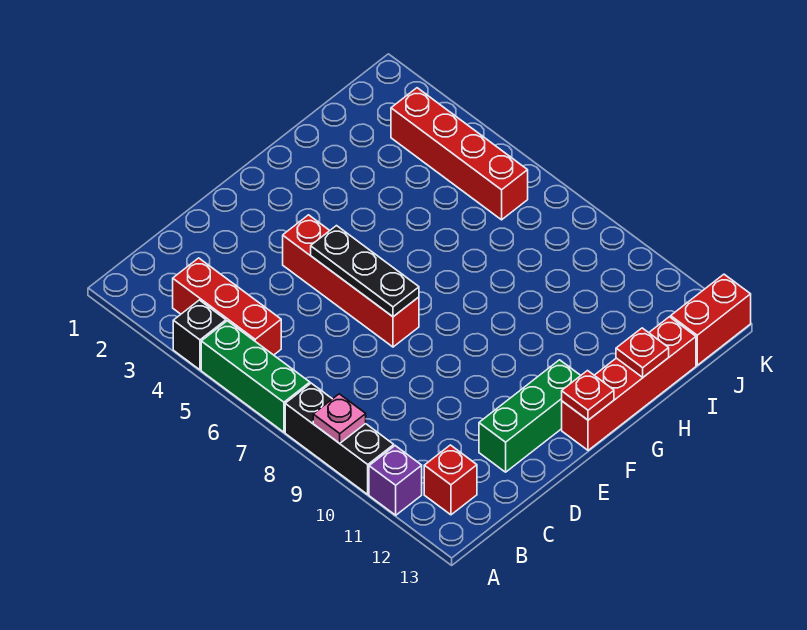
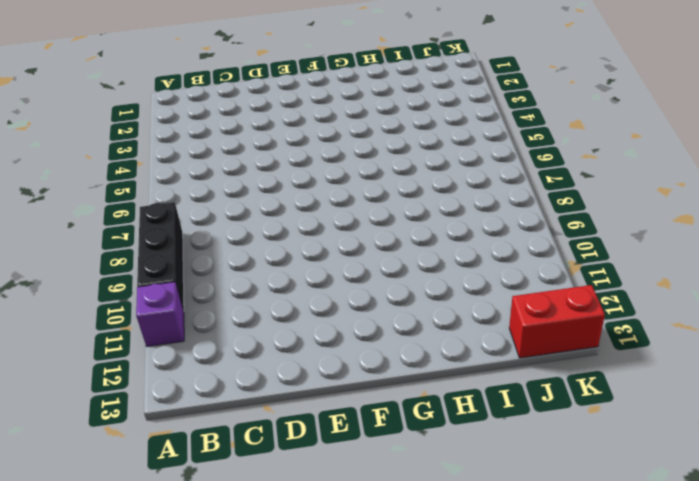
none -> black 1x1 brick [173,300,226,370]
none -> green 1x3 brick [201,321,310,432]
none -> red 1x3 brick [173,258,281,355]

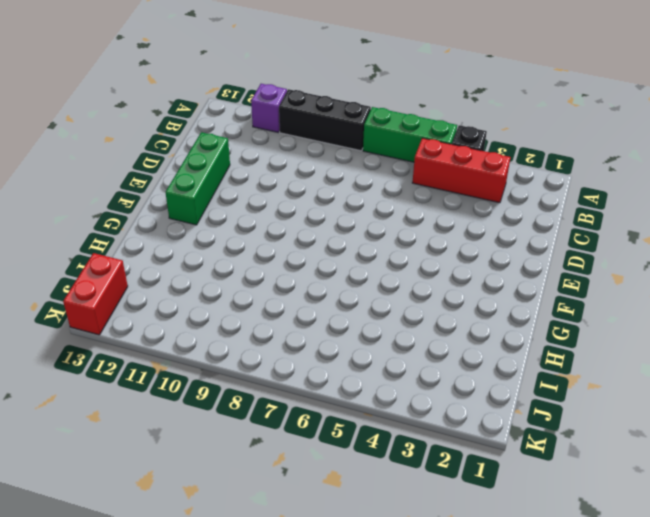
none -> red 1x1 brick [424,445,477,515]
none -> red 1x4 brick [283,215,419,347]
none -> red 1x4 brick [562,317,696,450]

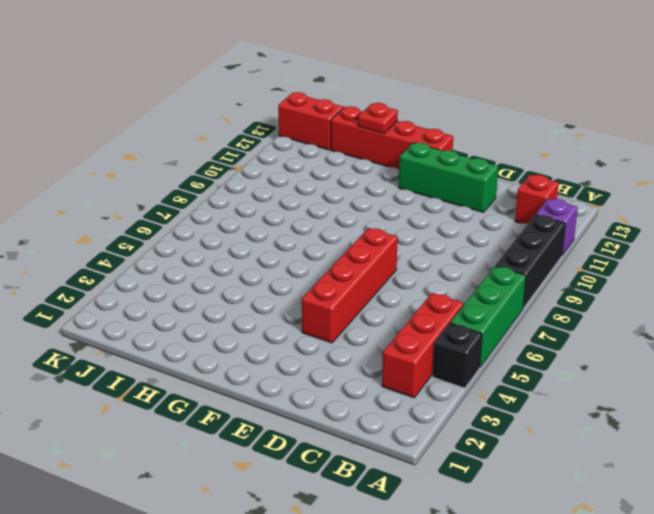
none -> red 1x4 brick [391,88,528,220]
none -> pink 1x1 plate [313,394,366,443]
none -> black 1x3 plate [311,226,419,317]

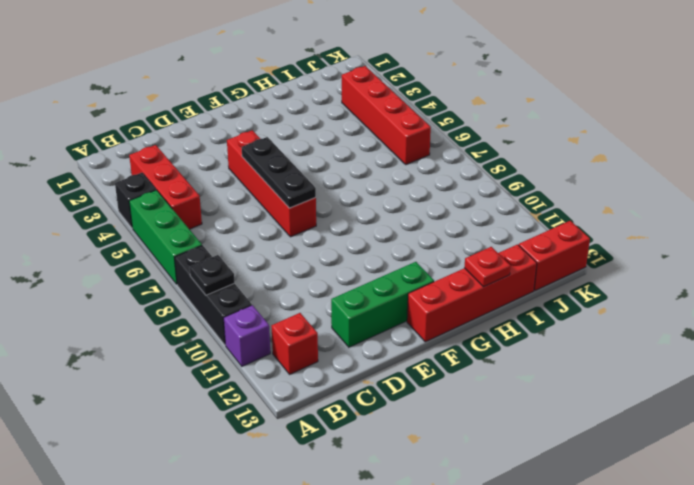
black 1x1 plate [190,255,235,295] -> pink 1x1 plate [313,394,366,443]
none -> red 1x1 plate [562,371,614,420]

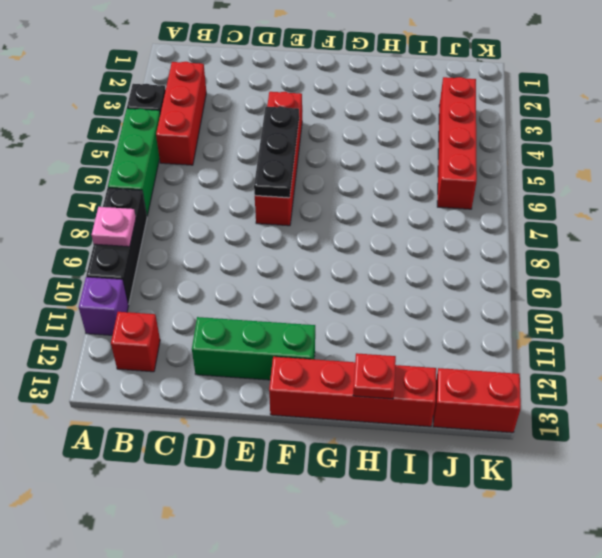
none -> red 1x1 plate [562,371,614,420]

